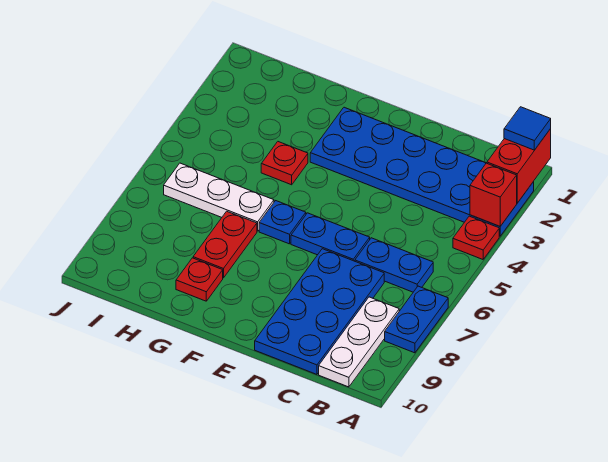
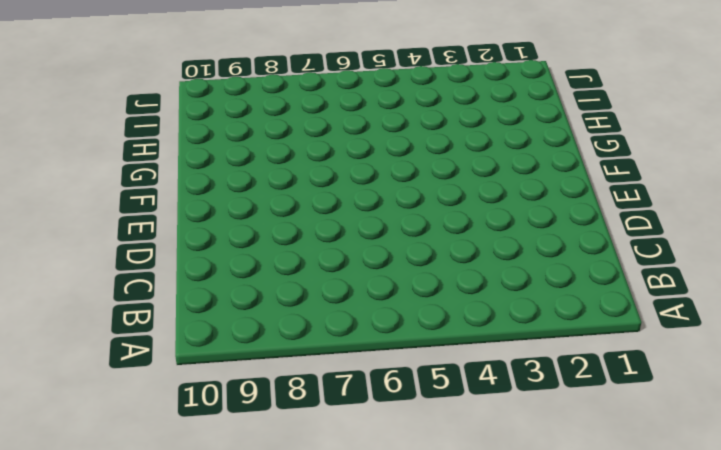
none -> blue 2x6 plate [310,107,534,236]
none -> red 1x1 plate [453,216,499,259]
none -> blue 1x2 plate [385,286,448,353]

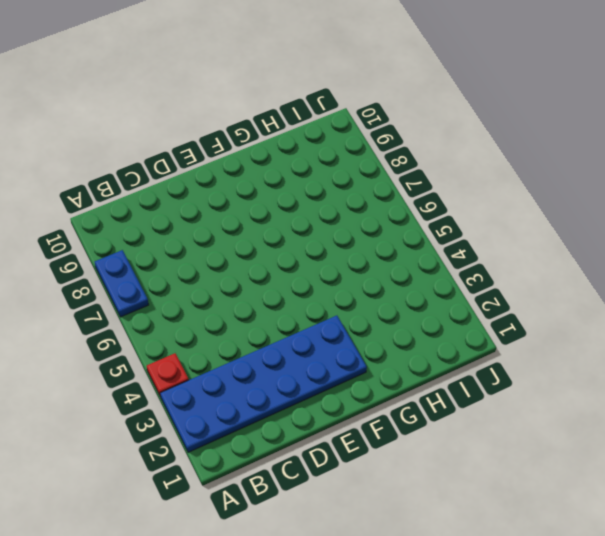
none -> blue 1x2 plate [355,238,433,292]
none -> white 1x3 plate [319,297,399,387]
none -> blue 2x4 plate [255,249,384,374]

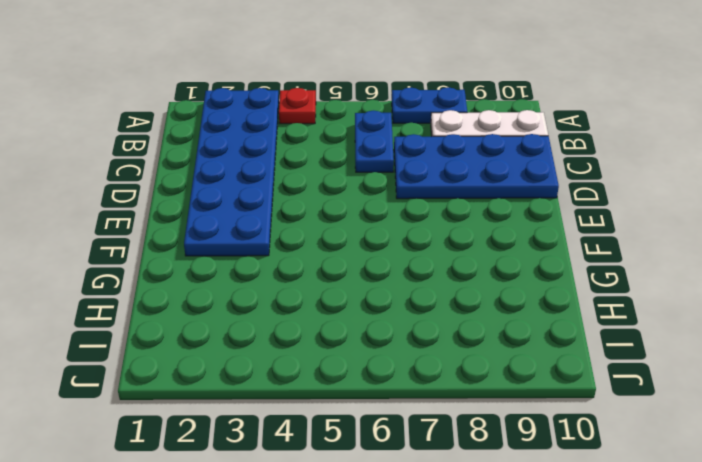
none -> blue 1x2 plate [291,213,370,261]
none -> blue 1x1 plate [259,201,306,244]
none -> red 1x1 plate [261,142,308,185]

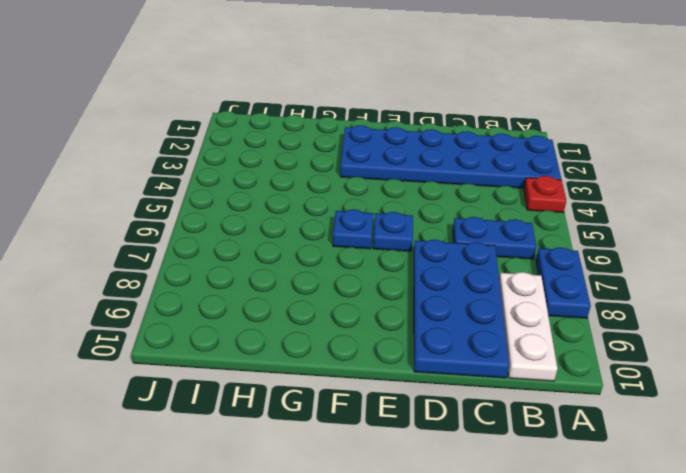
blue 1x1 plate [373,212,413,251] -> blue 1x2 plate [291,213,370,261]
none -> red 1x1 plate [261,142,308,185]
none -> white 1x3 plate [164,163,274,231]
none -> red 1x2 plate [193,211,257,278]

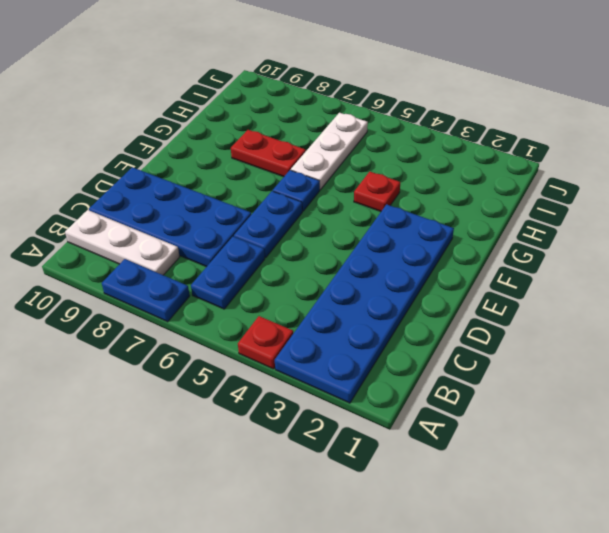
none -> red 1x1 plate [176,258,223,301]
none -> red 1x2 brick [487,129,551,203]
none -> red 1x1 brick [470,163,517,226]

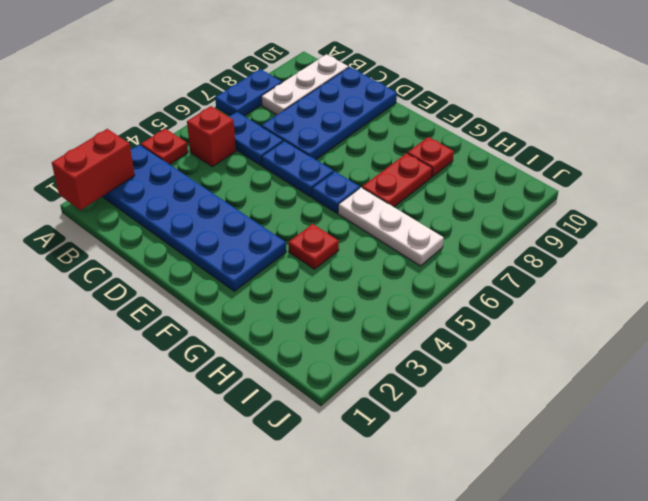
red 1x1 brick [187,106,236,167] -> red 1x1 brick moved to [470,163,517,226]
none -> blue 1x1 tile [504,107,551,150]

